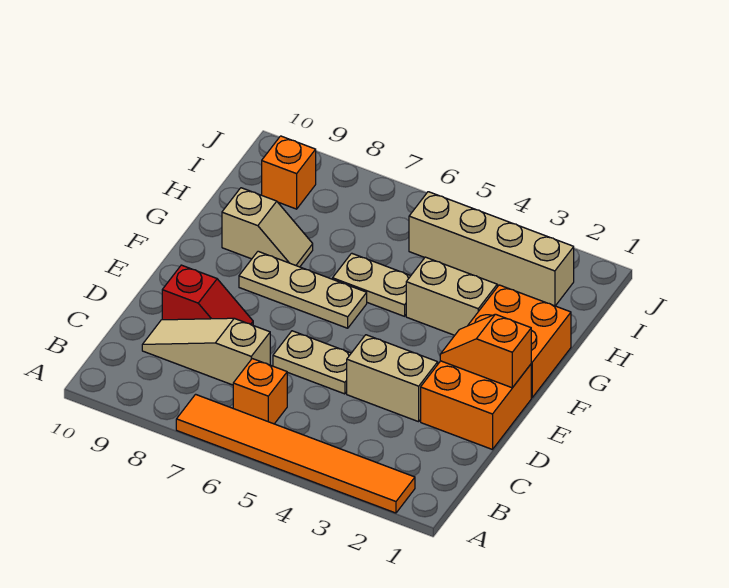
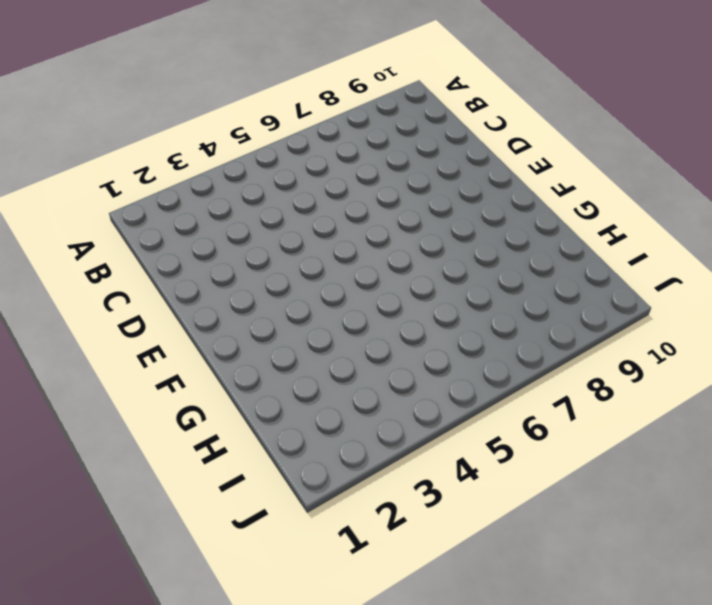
none -> orange 1x6 tile [176,394,415,513]
none -> orange 1x1 brick [233,359,287,424]
none -> tan 1x3 slope [142,318,270,385]

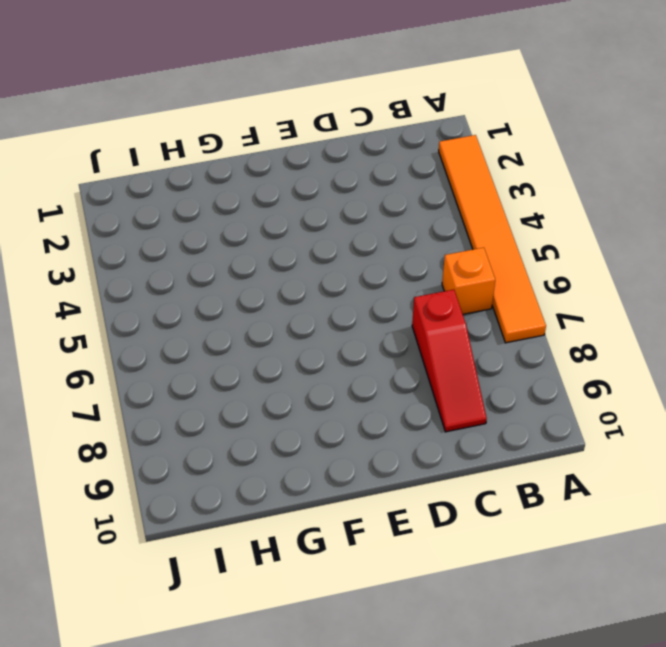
red 1x3 slope [412,290,487,432] -> tan 1x3 slope [142,318,270,385]
none -> orange 2x2 brick [421,361,531,450]
none -> tan 1x2 brick [347,335,438,422]
none -> tan 1x2 plate [273,331,351,394]

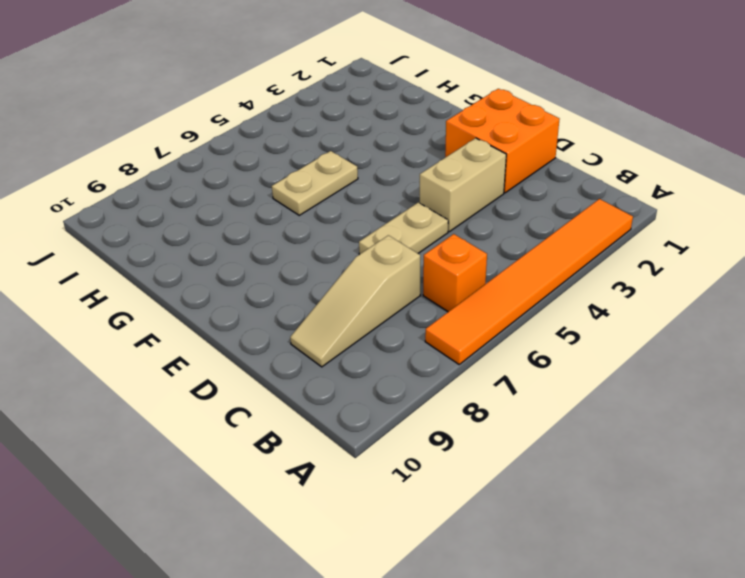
none -> red 1x2 slope [162,265,253,325]
none -> orange 2x2 brick [468,285,571,398]
none -> tan 1x3 plate [239,251,367,328]

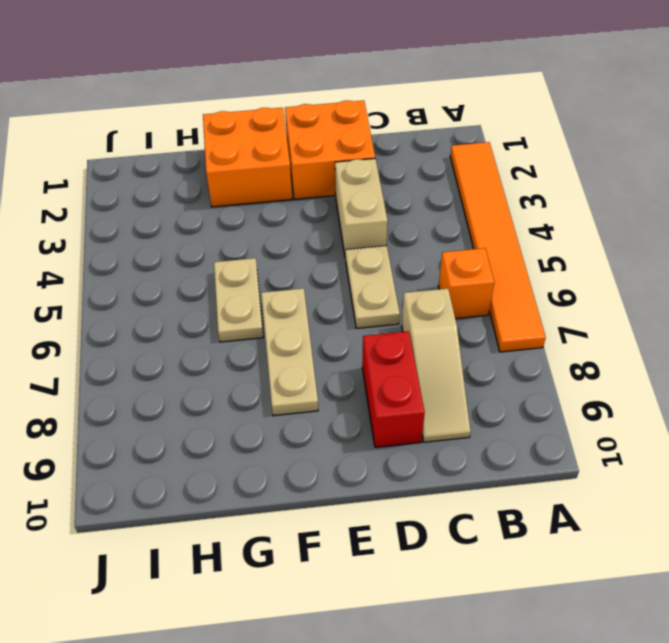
red 1x2 brick [362,331,425,447] -> red 1x2 slope [162,265,253,325]
none -> tan 1x2 brick [406,257,497,335]
none -> tan 1x2 slope [222,188,313,267]
none -> tan 1x4 brick [409,192,574,306]

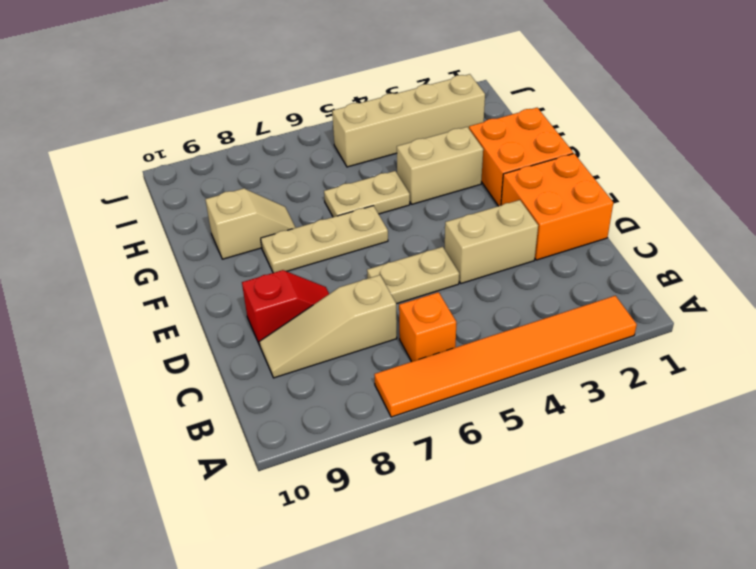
none -> orange 1x1 brick [262,136,316,209]
none -> orange 1x2 slope [440,314,531,388]

